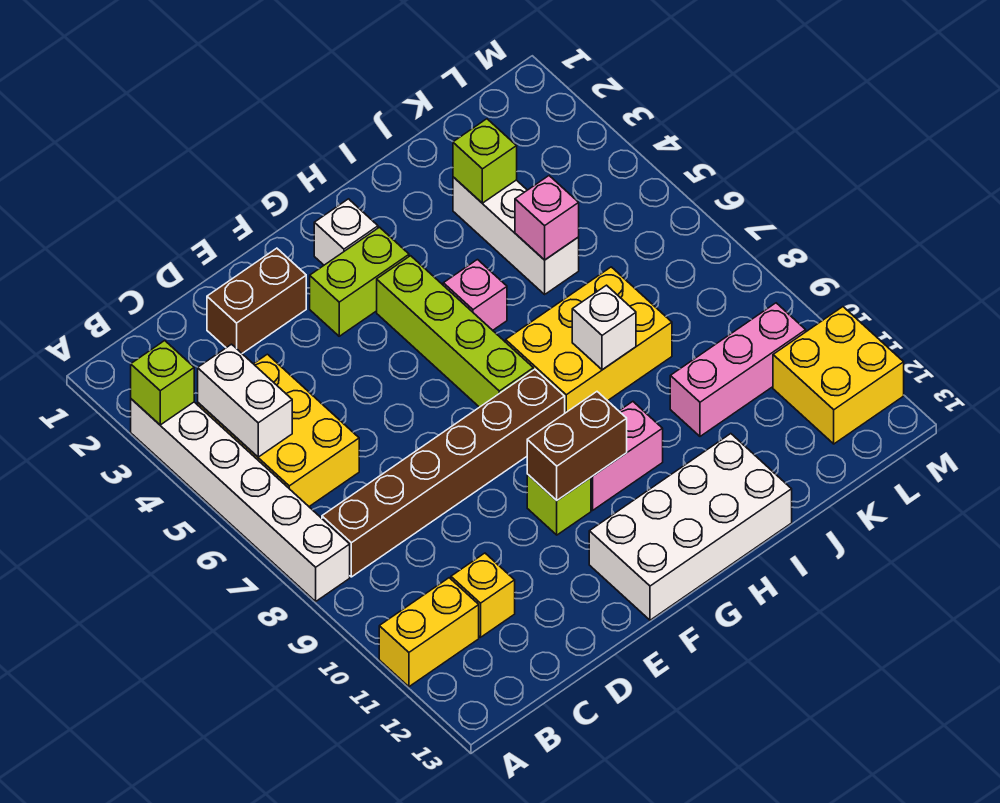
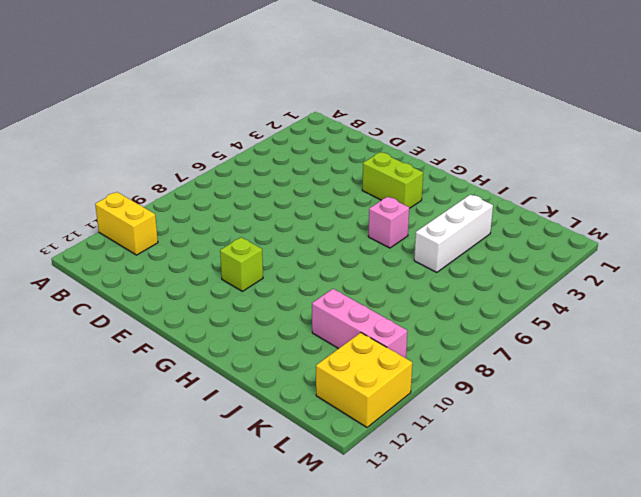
none -> white 1x6 brick [131,399,350,601]
none -> yellow 2x3 brick [198,354,359,506]
none -> brown 1x6 brick [322,369,565,577]

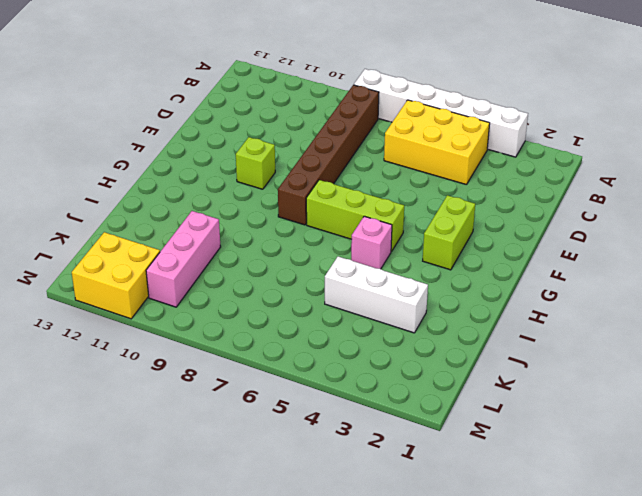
lime 1x3 brick [306,180,404,252] -> lime 1x4 brick [377,256,533,407]
none -> yellow 1x2 brick [379,578,479,687]
none -> yellow 1x1 brick [451,553,515,637]
none -> brown 1x2 brick [207,248,306,353]

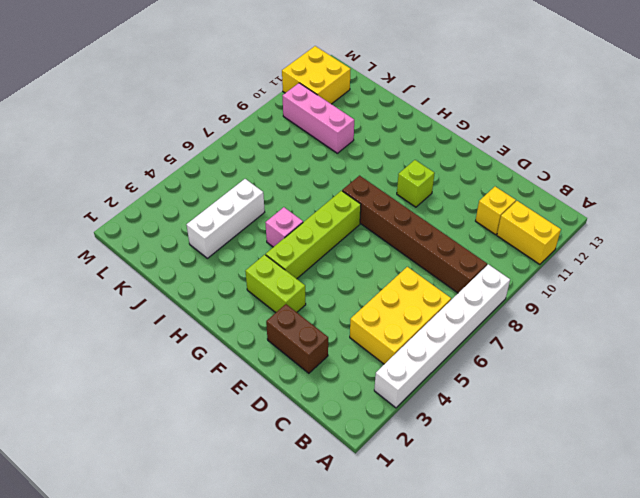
none -> white 2x4 brick [589,434,792,620]
none -> white 1x1 brick [314,199,378,265]
none -> pink 1x2 brick [591,402,663,510]

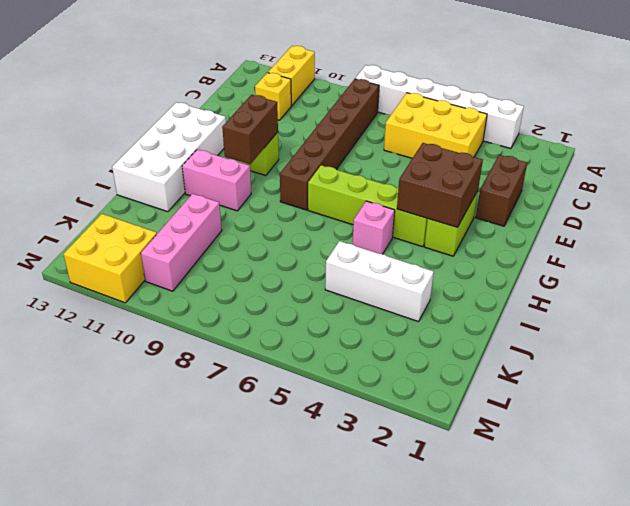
brown 2x2 brick [397,143,483,227] -> none
pink 1x2 brick [182,149,251,211] -> pink 1x2 brick turned to [591,402,663,510]
none -> white 1x1 brick [314,199,378,265]
none -> yellow 2x3 brick [506,267,672,413]
none -> lime 1x1 brick [131,341,194,425]

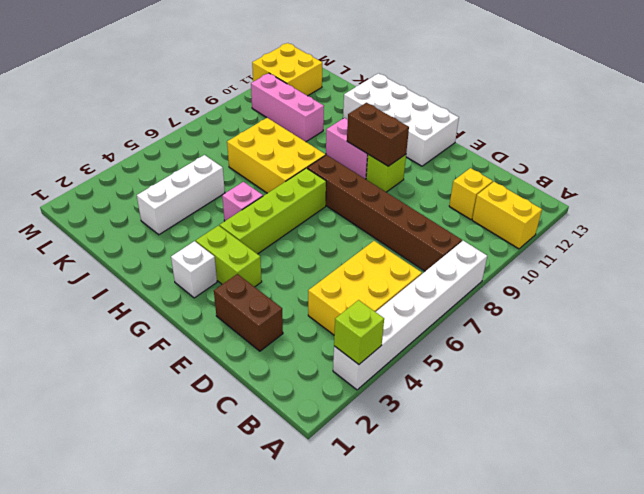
none -> white 1x2 brick [198,344,292,457]
none -> white 1x1 brick [572,285,636,370]
none -> lime 1x1 brick [453,119,517,203]

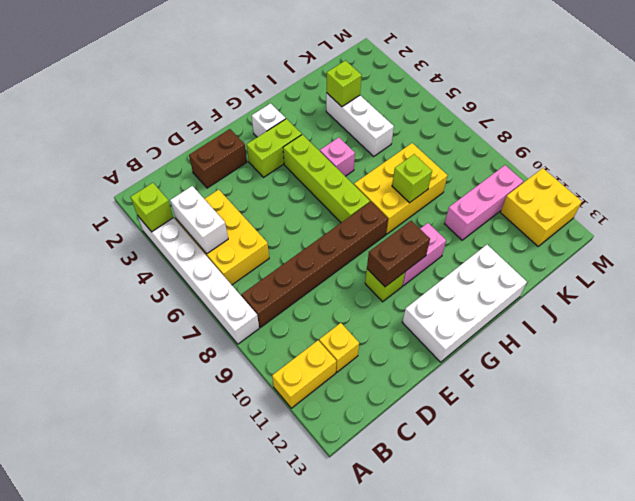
lime 1x1 brick [392,154,432,203] -> white 1x1 brick [572,285,636,370]
none -> pink 1x1 brick [515,176,579,260]

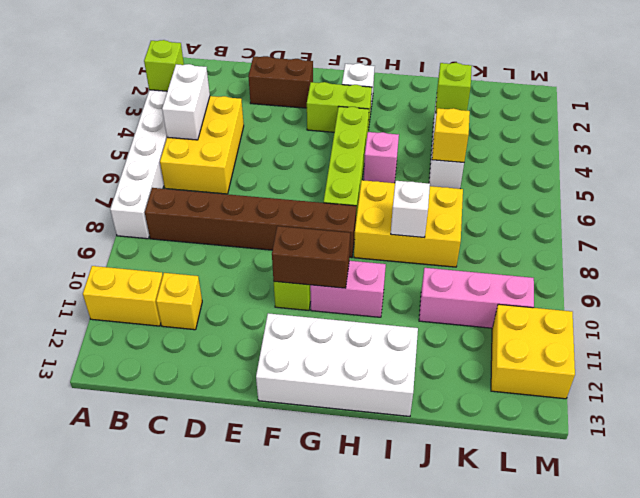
yellow 1x1 brick [432,108,470,162] -> pink 1x1 brick [515,176,579,260]

